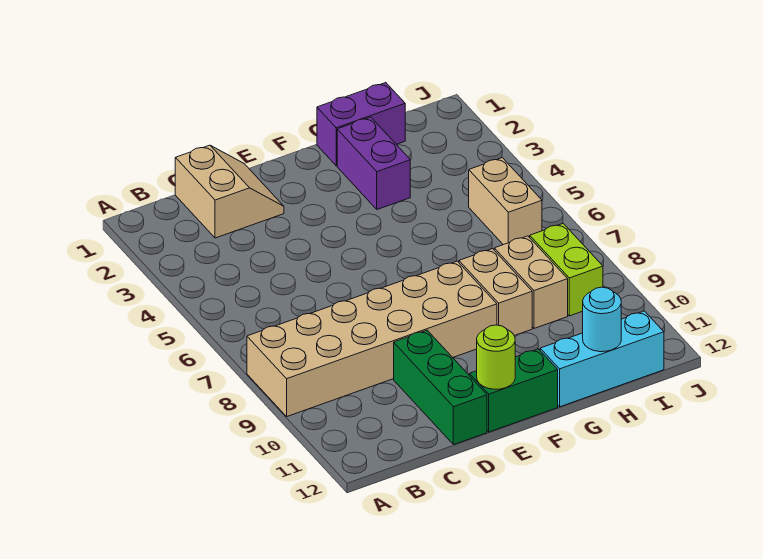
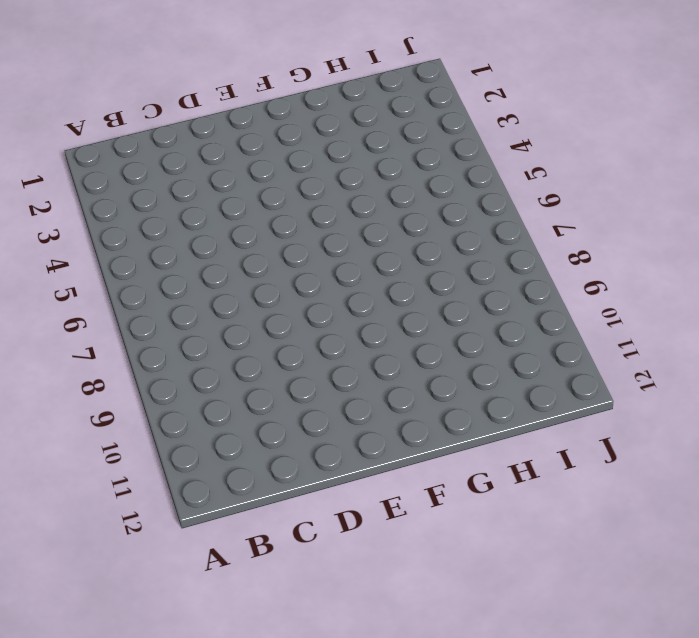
none -> tan 2x6 brick [247,261,497,416]
none -> tan 2x2 slope [175,145,284,238]
none -> green 1x3 brick [394,330,487,445]

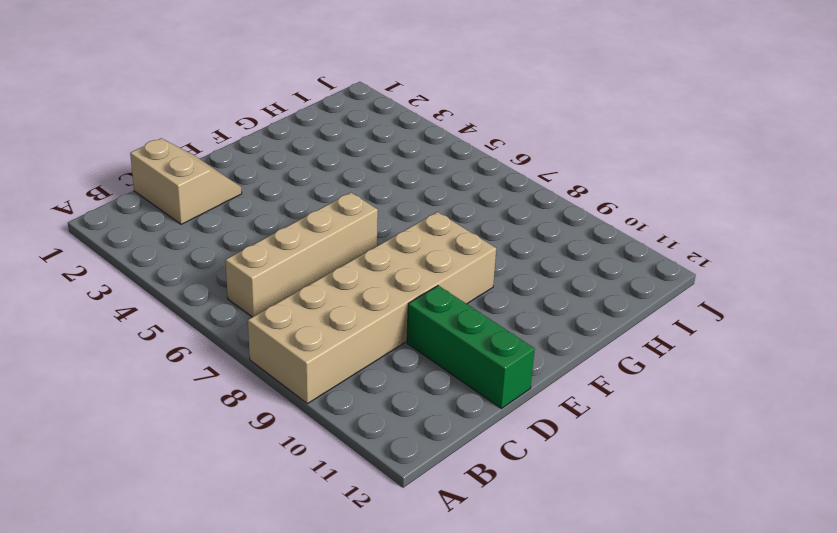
tan 1x4 brick [225,193,378,317] -> none
none -> green 1x2 brick [469,349,558,432]
none -> purple 1x2 brick [317,83,405,166]
none -> purple 1x2 brick [337,117,410,209]

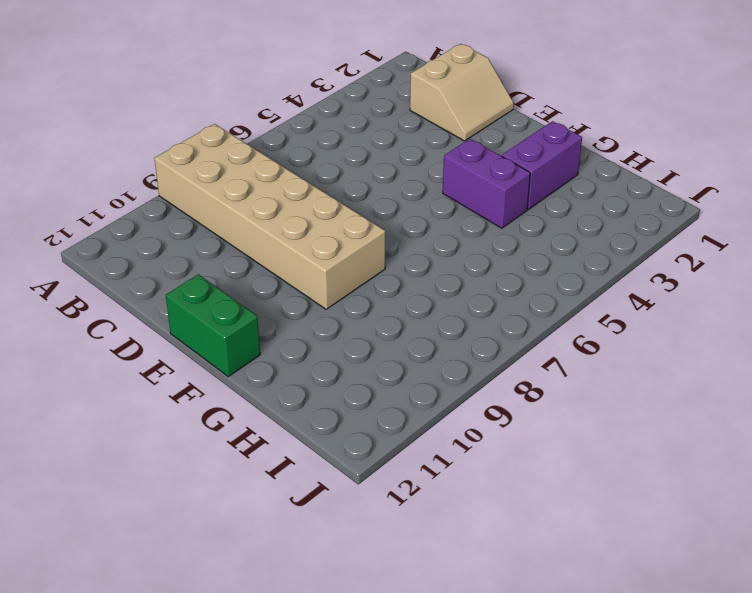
purple 1x2 brick [443,139,530,228] -> purple 1x2 brick moved to [317,83,405,166]
none -> green 1x3 brick [394,330,487,445]
none -> tan 1x2 brick [459,249,532,336]
none -> cyan 1x3 brick [540,311,664,407]

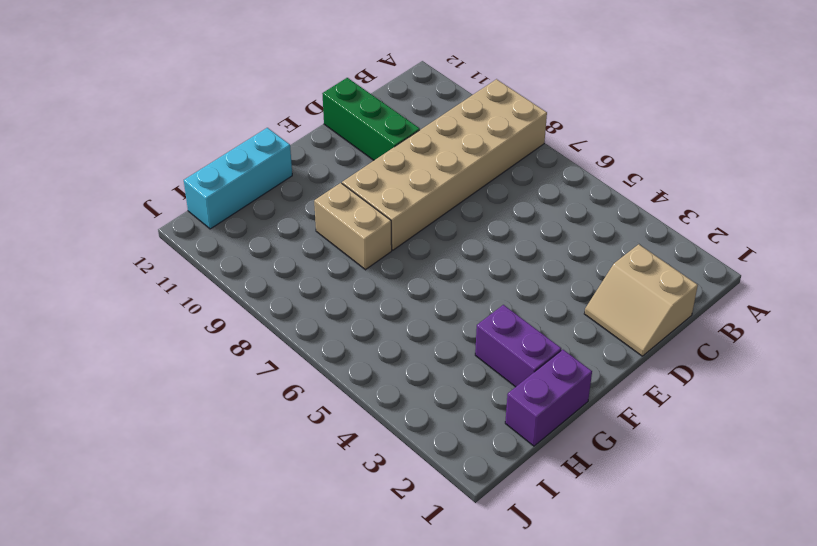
none -> green 1x2 brick [469,349,558,432]
none -> tan 1x2 brick [494,236,568,328]
none -> tan 1x2 brick [469,158,542,245]

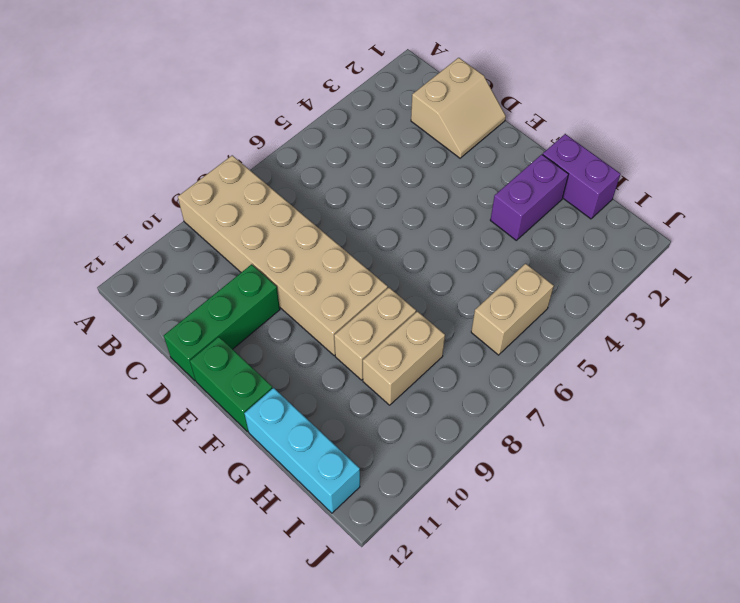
none -> lime 1x2 brick [530,223,603,316]
none -> lime 1x1 round brick [477,325,515,389]
none -> cyan 1x1 round brick [583,287,621,352]

